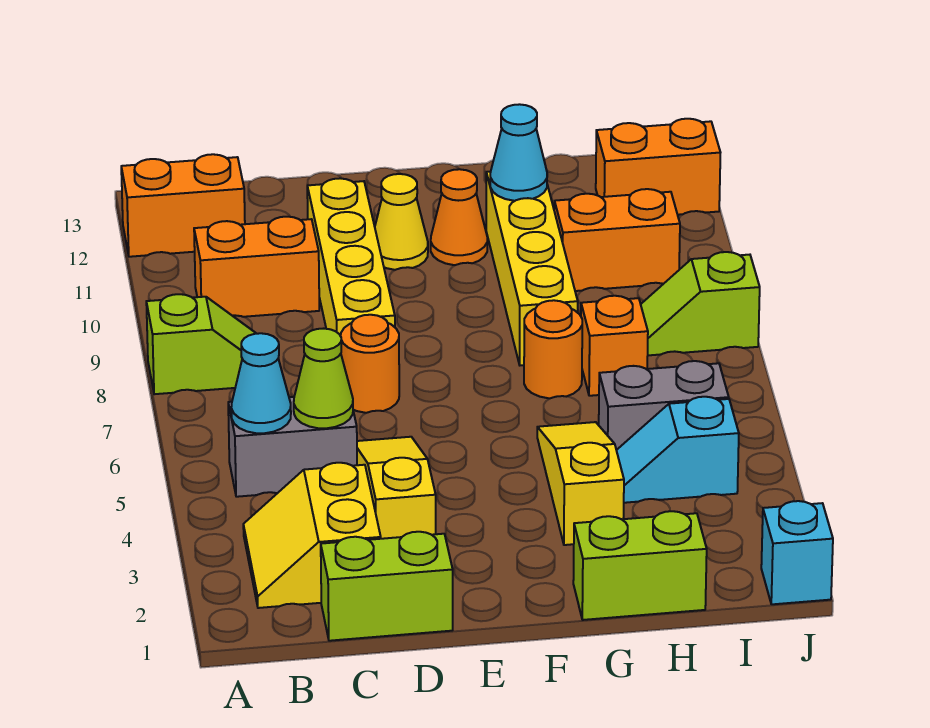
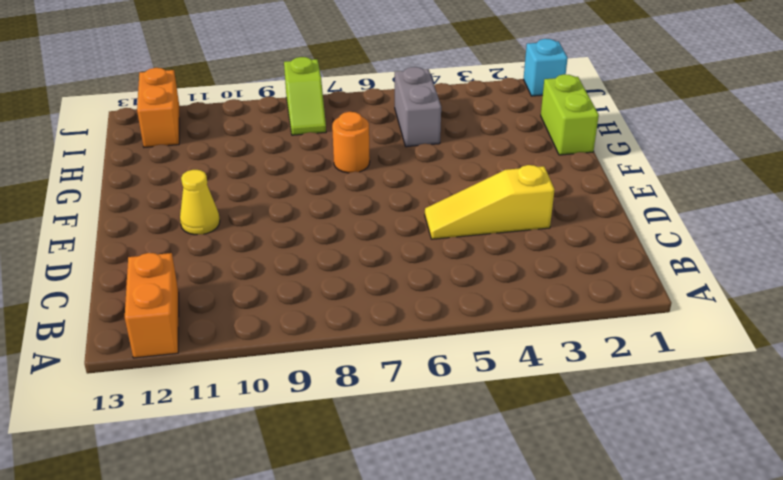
none -> lime 1x2 slope [146,294,256,394]
none -> yellow 2x2 slope [243,463,381,608]
none -> grey 1x2 brick [228,397,357,497]

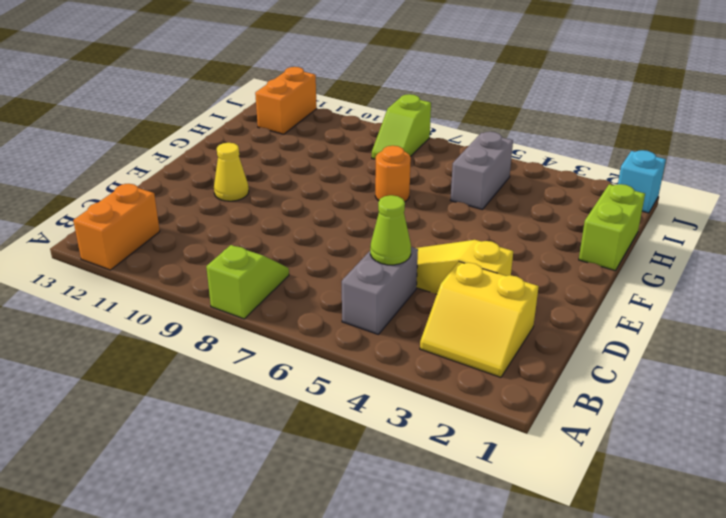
none -> orange 1x2 brick [194,217,319,317]
none -> lime 1x2 brick [321,532,453,641]
none -> orange 1x1 round brick [341,315,399,413]

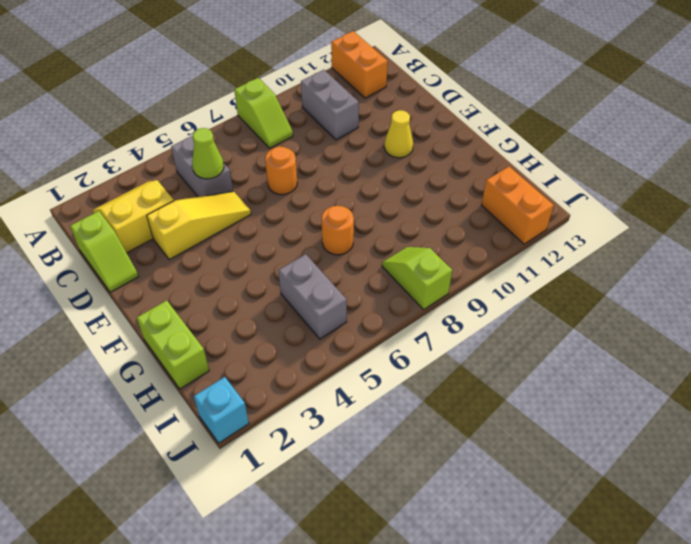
grey 1x2 brick [301,70,359,140] -> orange 1x2 brick [194,217,319,317]
lime 1x2 slope [70,211,139,292] -> lime 1x2 brick [321,532,453,641]
none -> yellow 1x4 brick [307,178,395,336]
none -> orange 1x1 cone [431,169,487,265]
none -> yellow 1x3 slope [537,422,624,545]

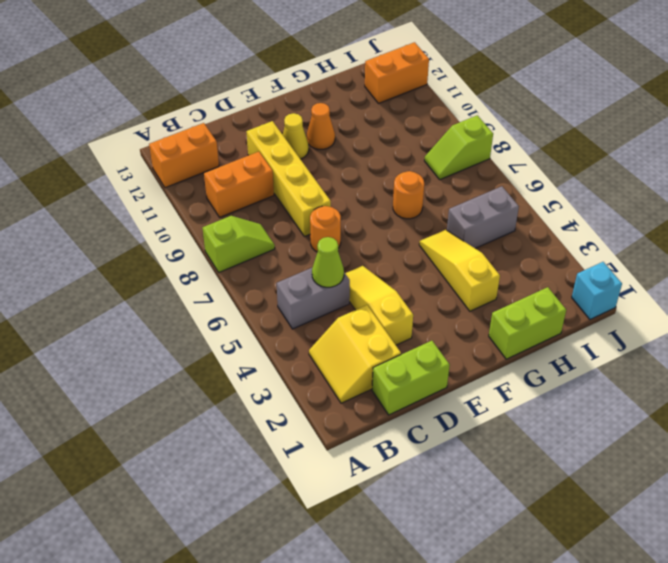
none -> yellow 1x4 brick [486,172,578,365]
none -> cyan 1x2 slope [616,397,739,503]
none -> orange 1x1 brick [581,296,648,396]

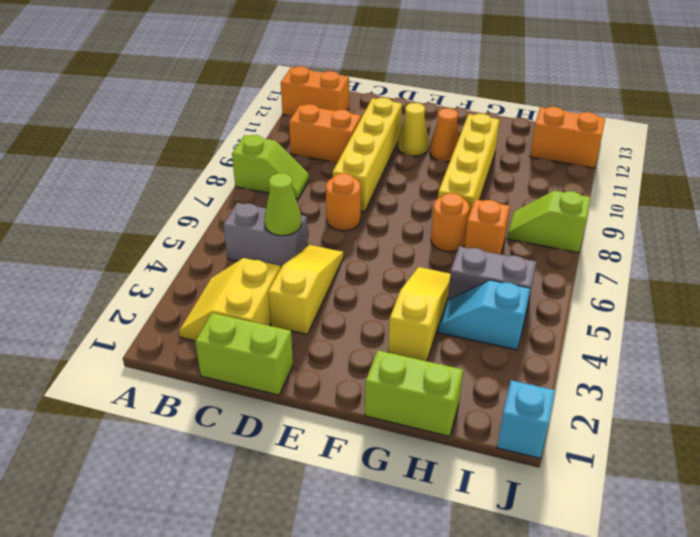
none -> orange 1x2 brick [554,189,680,291]
none -> cyan 1x1 cone [231,333,291,433]
none -> cyan 1x1 cone [490,104,547,201]

